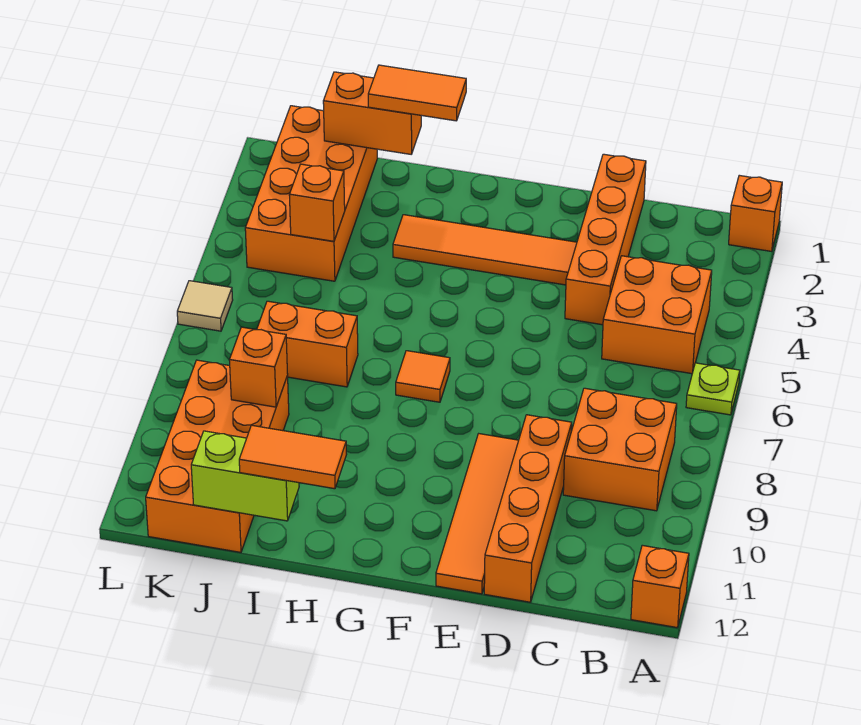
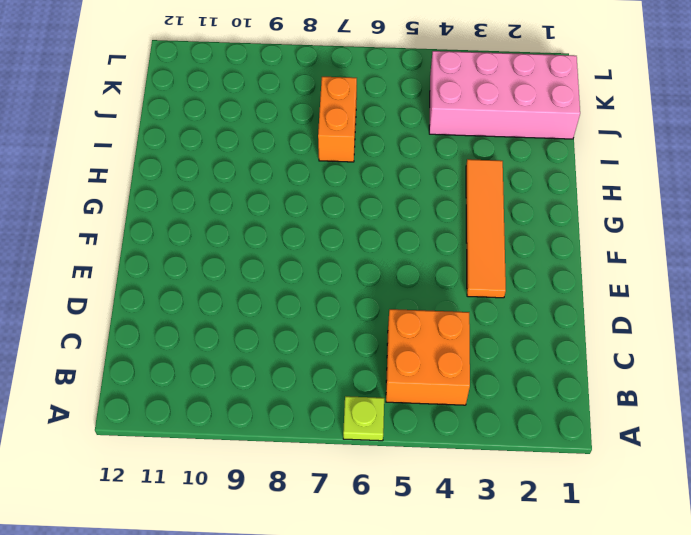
pink 2x4 brick [429,51,580,139] -> orange 2x4 brick [245,106,377,281]
none -> orange 1x1 brick [729,175,782,252]
none -> orange 1x1 brick [631,545,689,628]
none -> orange 2x2 brick [563,388,677,511]

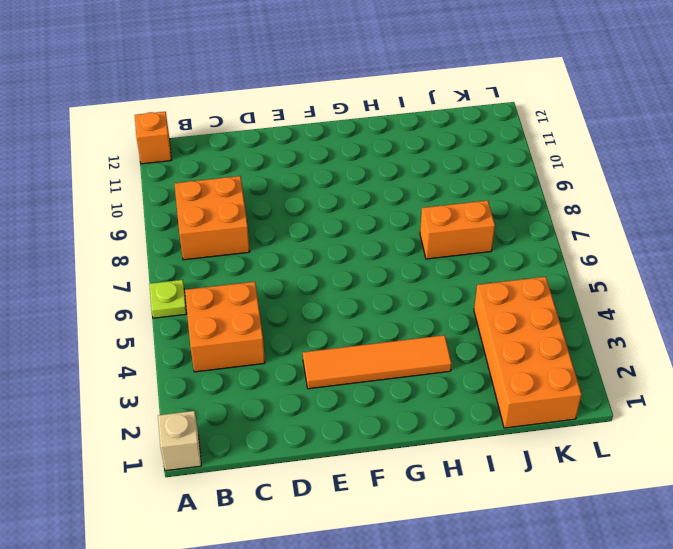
tan 1x1 brick [158,411,201,471] -> orange 1x1 brick [729,175,782,252]
none -> orange 1x4 brick [565,154,646,325]
none -> orange 1x4 brick [484,415,572,602]
none -> orange 1x4 tile [436,434,519,594]

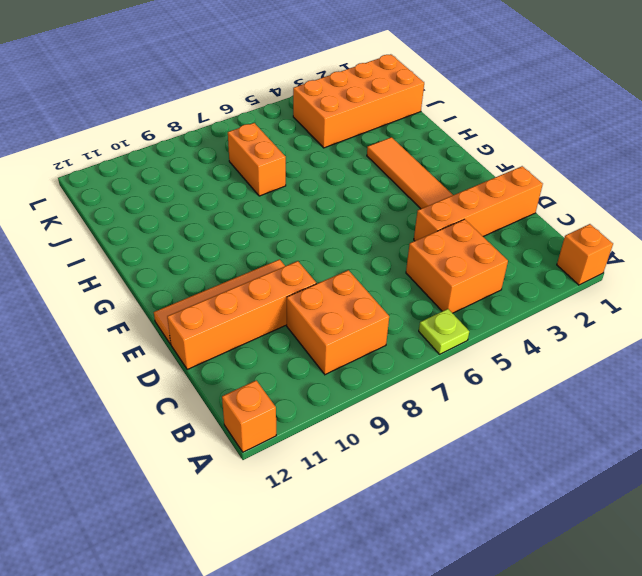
none -> orange 1x1 tile [396,351,450,402]
none -> orange 2x4 brick [146,360,289,552]
none -> tan 1x1 tile [177,281,233,331]

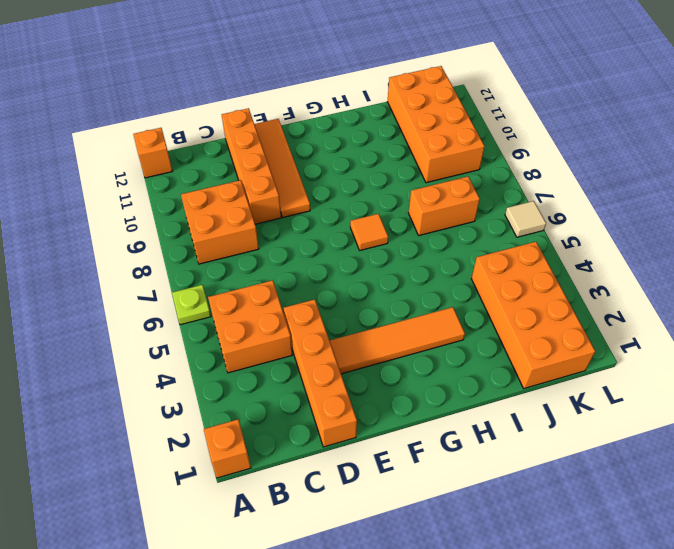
none -> orange 1x2 brick [323,72,421,154]
none -> lime 1x2 brick [191,431,299,521]
none -> orange 1x1 brick [289,164,345,241]

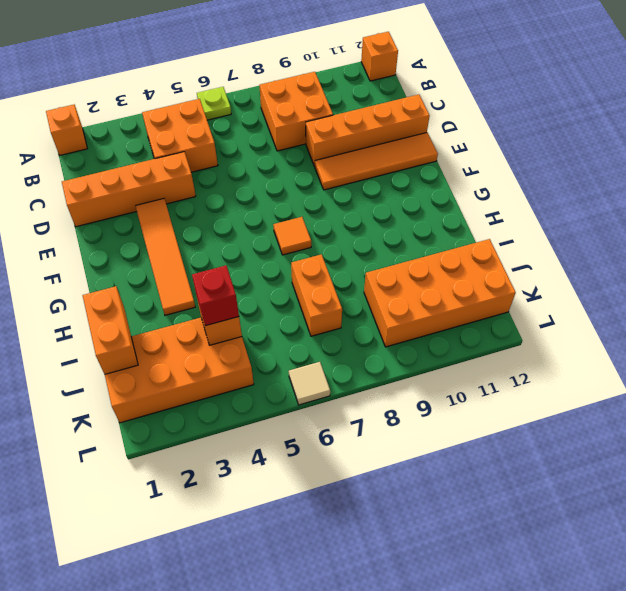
red 1x1 brick [192,266,239,326] -> none
none -> lime 1x2 brick [191,431,299,521]
none -> orange 1x1 brick [229,327,288,407]
none -> orange 1x2 tile [368,65,466,121]

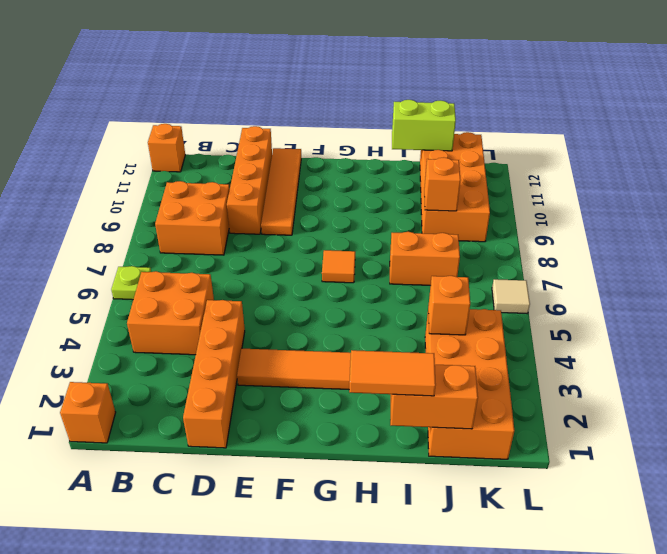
none -> orange 1x2 tile [239,425,347,489]

